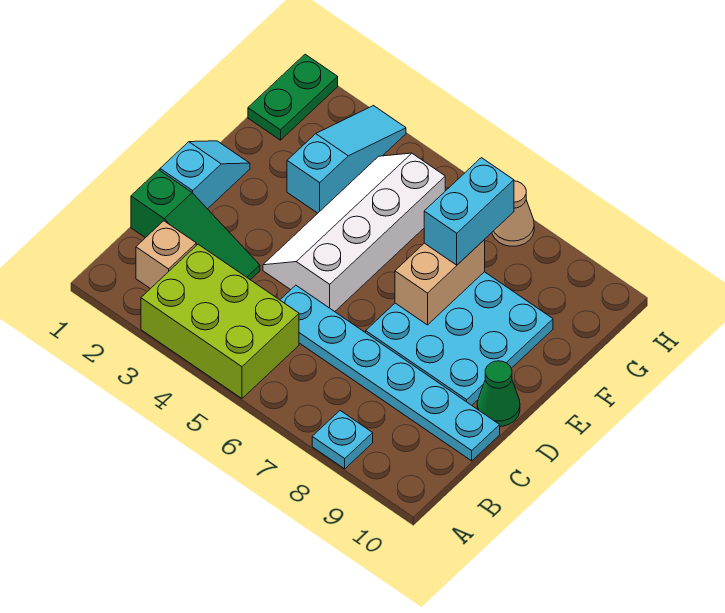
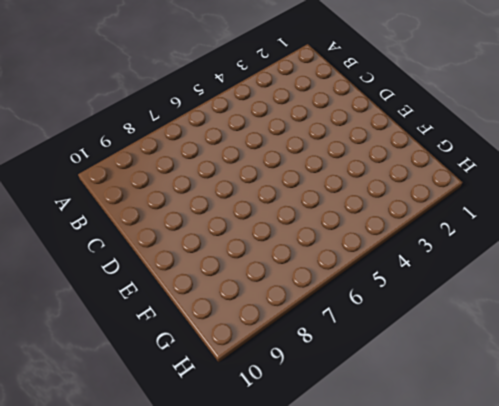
none -> lime 2x3 brick [141,244,299,398]
none -> cyan 1x1 plate [312,411,373,469]
none -> tan 1x1 brick [136,221,196,289]

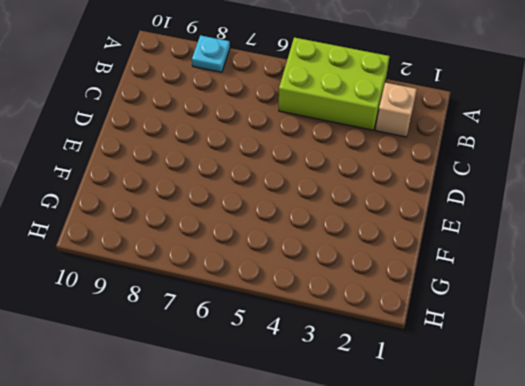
none -> green 1x3 slope [131,170,260,280]
none -> cyan 1x6 plate [280,285,500,461]
none -> cyan 1x2 slope [160,141,250,209]

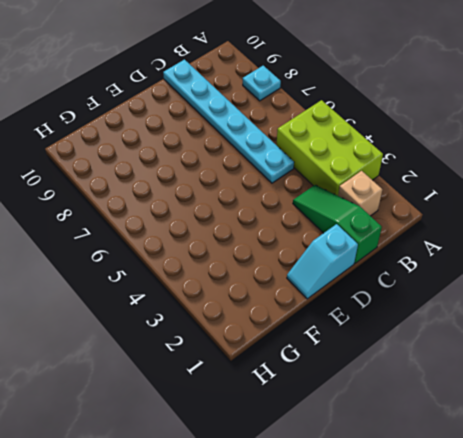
none -> white 2x4 slope [263,153,445,312]
none -> cyan 3x3 plate [366,272,553,405]
none -> green 1x1 cone [477,361,520,426]

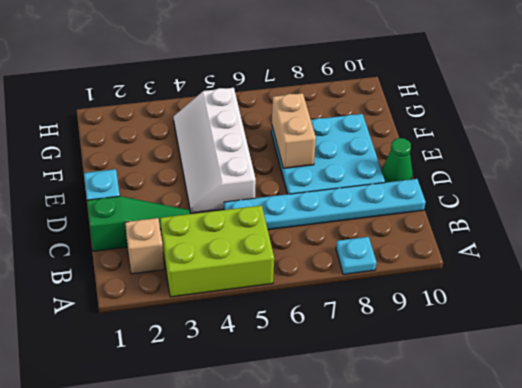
none -> cyan 1x3 slope [287,106,406,213]
none -> green 1x2 plate [248,54,338,140]
none -> tan 1x1 cone [492,181,534,246]

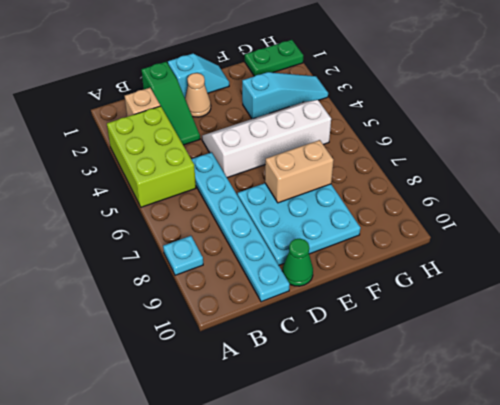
tan 1x1 cone [185,73,211,117] -> tan 1x1 cone moved to [492,181,534,246]
none -> cyan 1x2 brick [424,158,514,265]

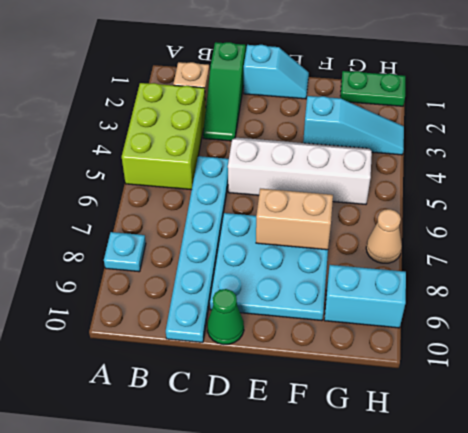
cyan 1x2 brick [324,265,406,328] -> cyan 1x2 brick moved to [424,158,514,265]

